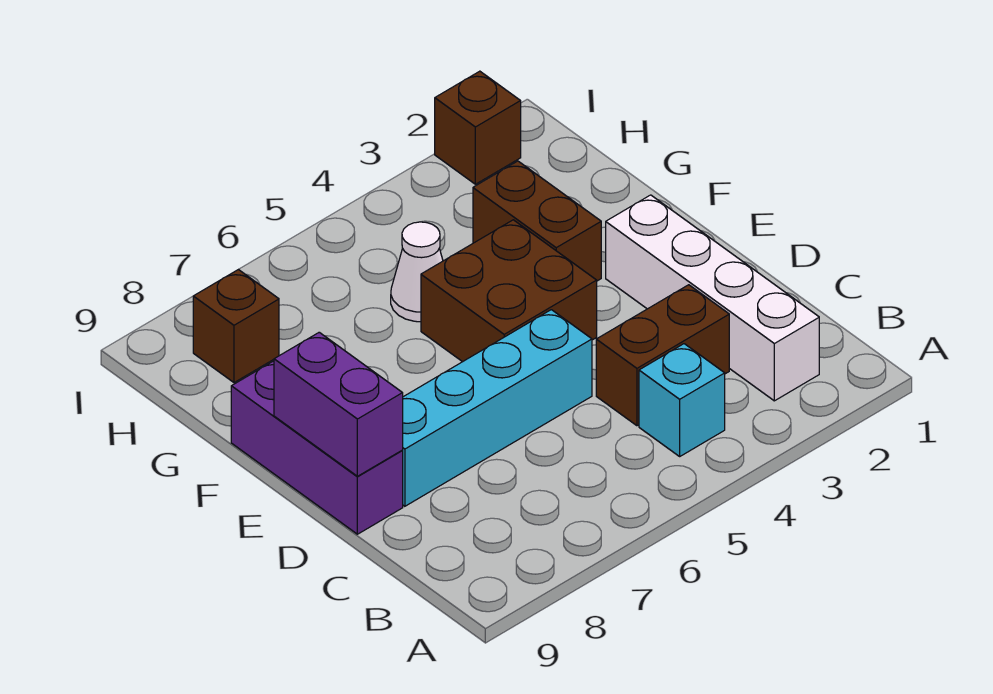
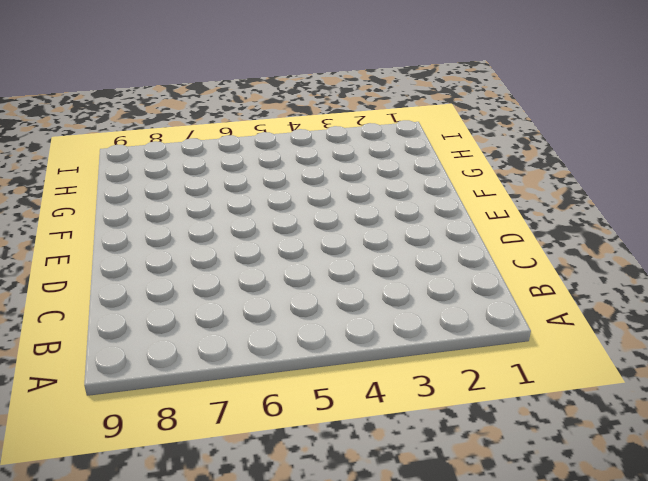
none -> white 1x4 brick [606,195,819,401]
none -> cyan 1x1 brick [639,344,725,456]

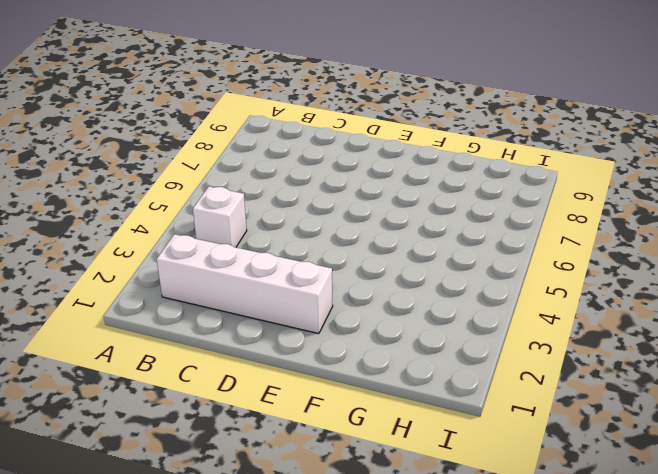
white 1x1 brick [193,186,247,247] -> cyan 1x1 brick [639,344,725,456]
none -> brown 1x2 brick [596,285,729,426]
none -> cyan 1x4 brick [402,310,592,506]

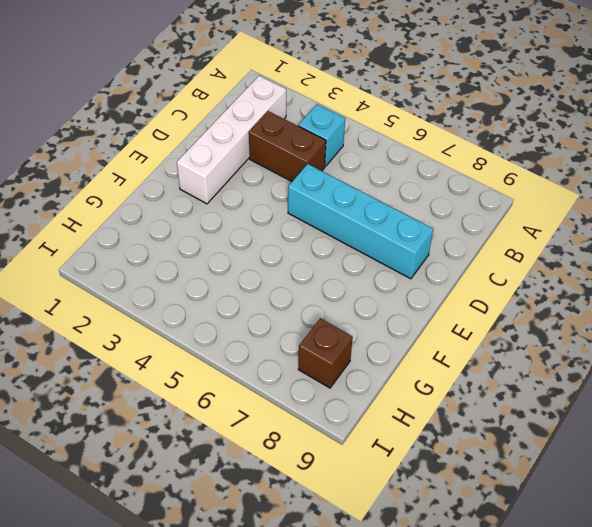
none -> purple 1x3 brick [231,361,403,534]
none -> brown 2x2 brick [421,220,597,362]

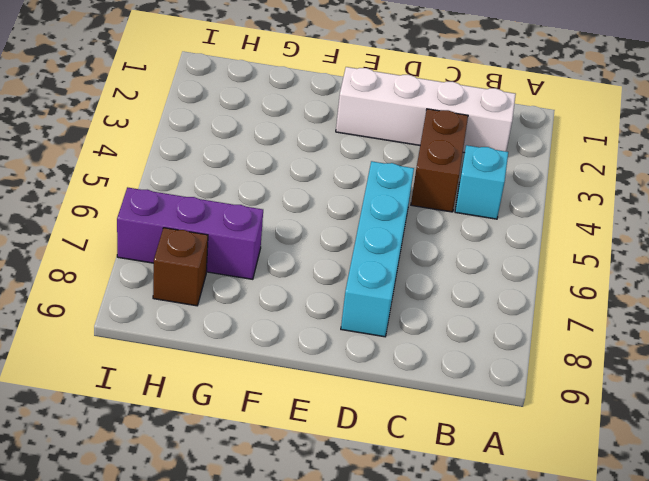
purple 1x3 brick [117,187,263,279] -> purple 1x3 brick moved to [231,361,403,534]
none -> brown 2x2 brick [421,220,597,362]
none -> brown 1x2 brick [473,161,601,281]

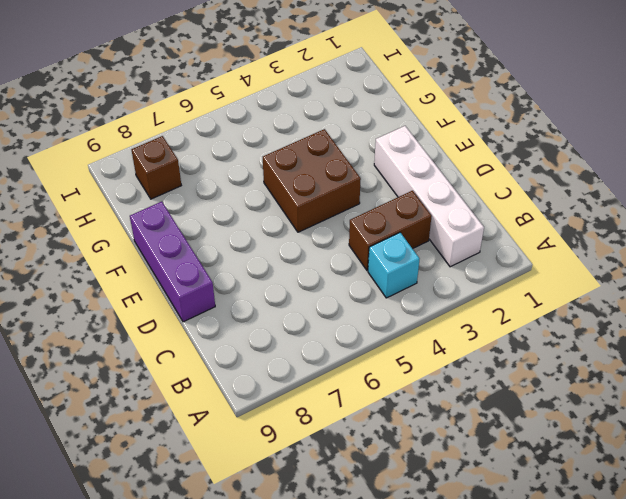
none -> cyan 1x4 brick [402,310,592,506]
none -> brown 1x2 brick [473,161,601,281]

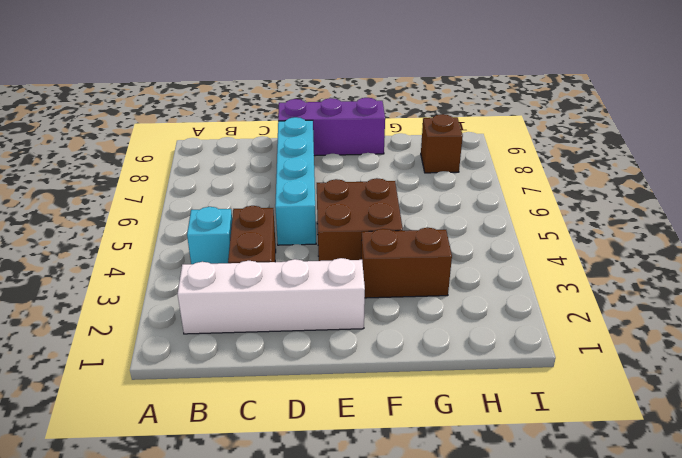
none -> white 1x1 cone [391,222,443,322]
none -> brown 1x1 brick [435,71,521,184]

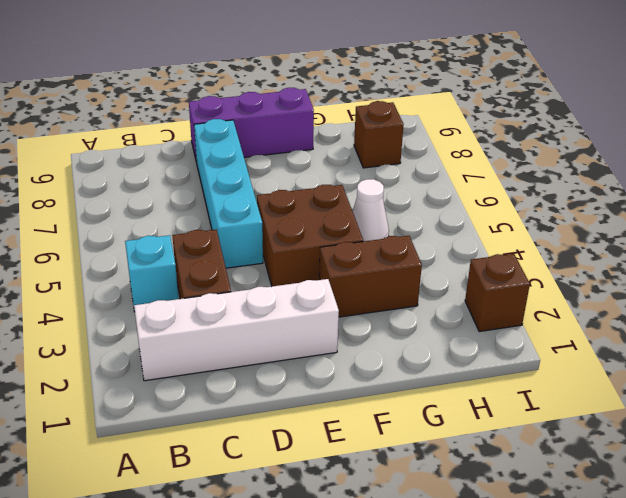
none -> purple 1x2 brick [274,332,403,476]

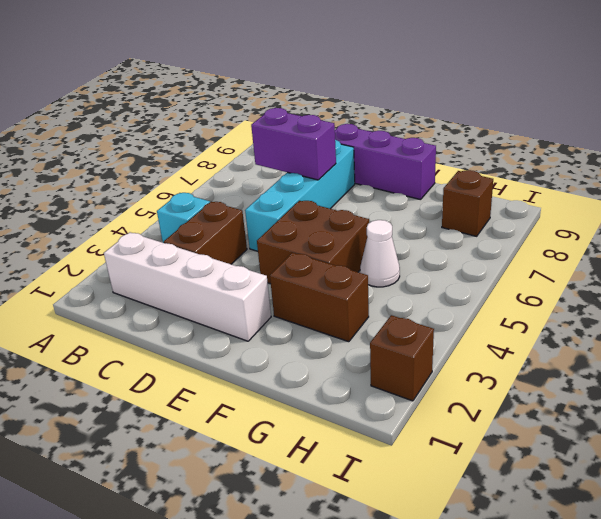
purple 1x2 brick [251,108,336,180] -> purple 1x2 brick moved to [274,332,403,476]

